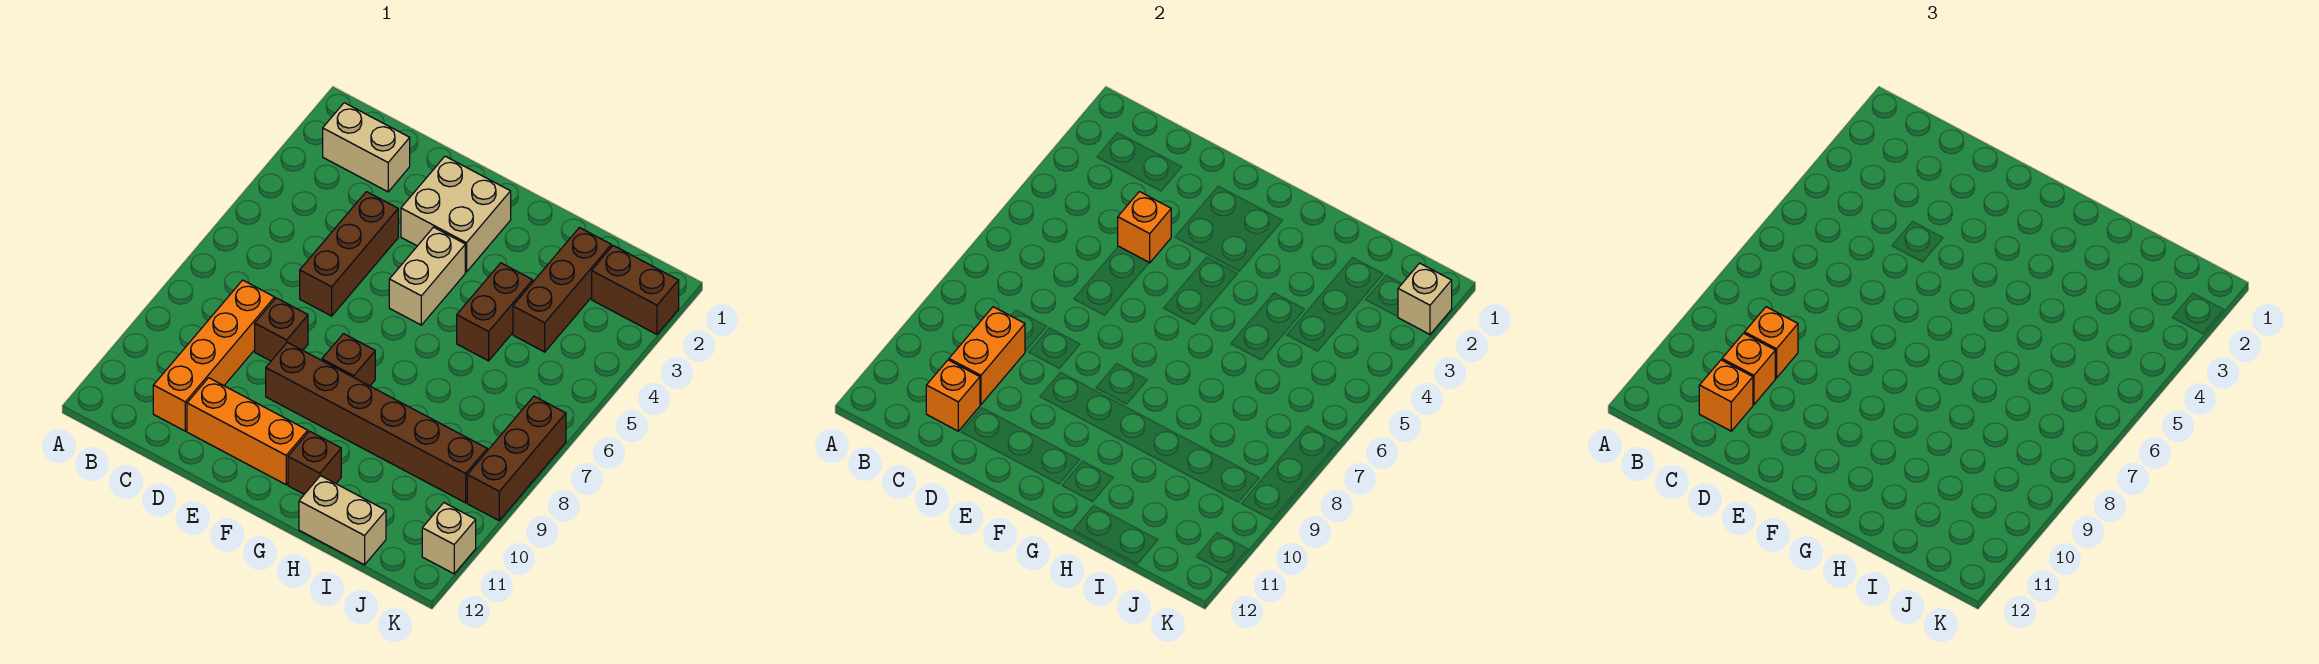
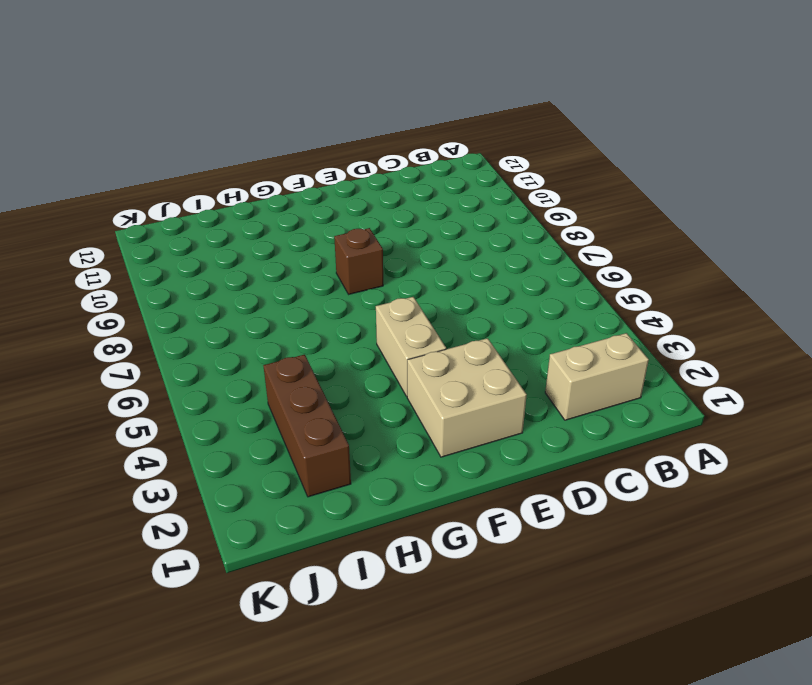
none -> orange 1x4 brick [153,280,275,431]
none -> brown 1x3 brick [300,192,398,316]
none -> brown 1x1 brick [255,298,308,361]

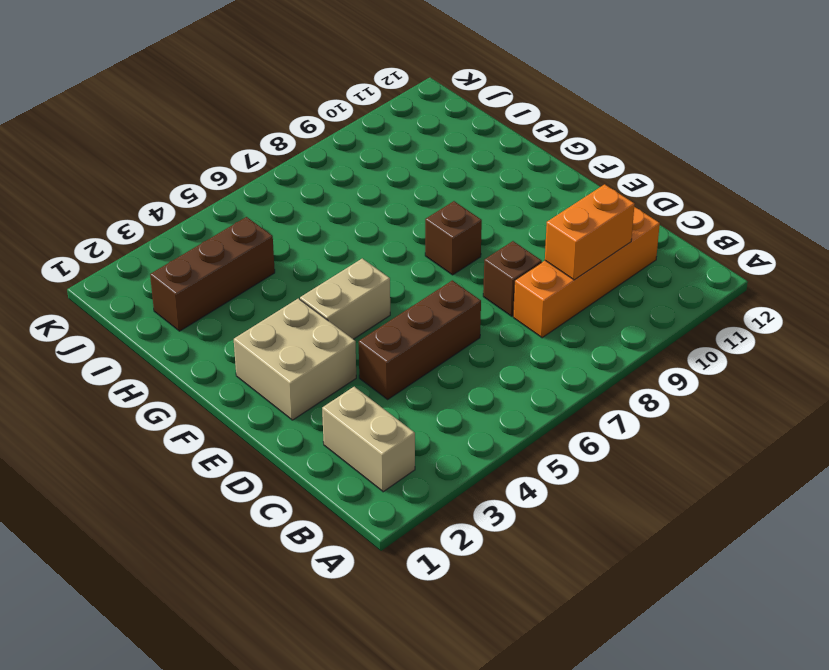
none -> orange 1x3 brick [187,378,308,485]
none -> brown 1x6 brick [266,342,487,503]
none -> brown 1x1 brick [288,431,341,494]

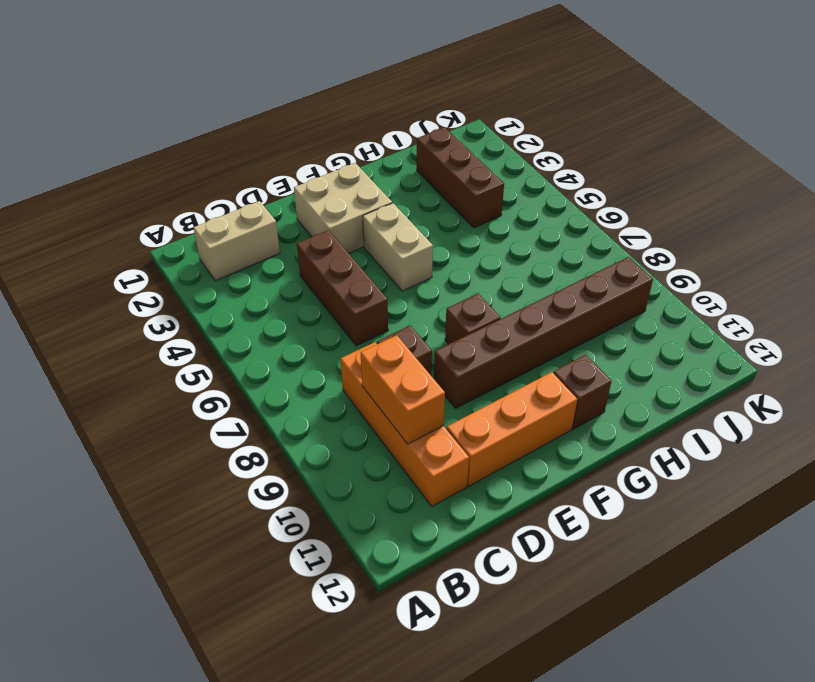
none -> brown 1x2 brick [457,263,533,361]
none -> tan 1x2 brick [299,476,386,565]
none -> brown 1x2 brick [592,246,679,334]

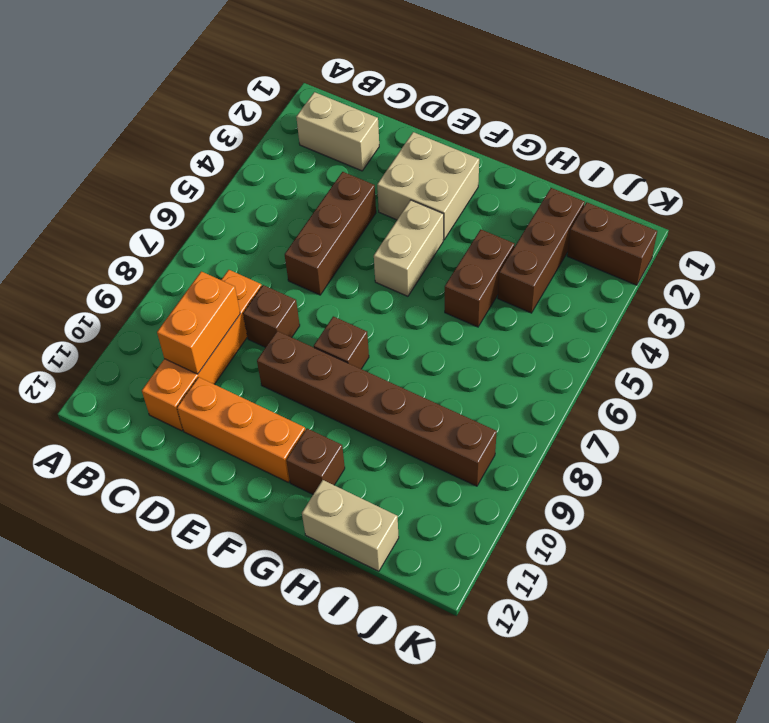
none -> brown 1x3 brick [467,396,566,520]
none -> tan 1x1 brick [422,503,476,574]
none -> orange 1x1 brick [926,360,980,431]

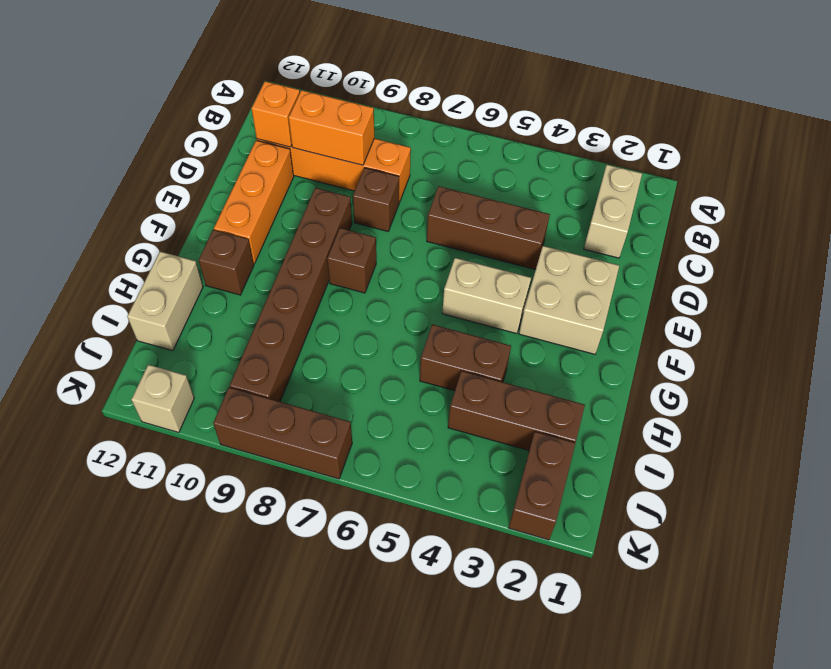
none -> orange 1x1 brick [1118,192,1171,263]
none -> tan 1x1 brick [1398,263,1452,334]
none -> orange 1x1 brick [1745,307,1798,378]

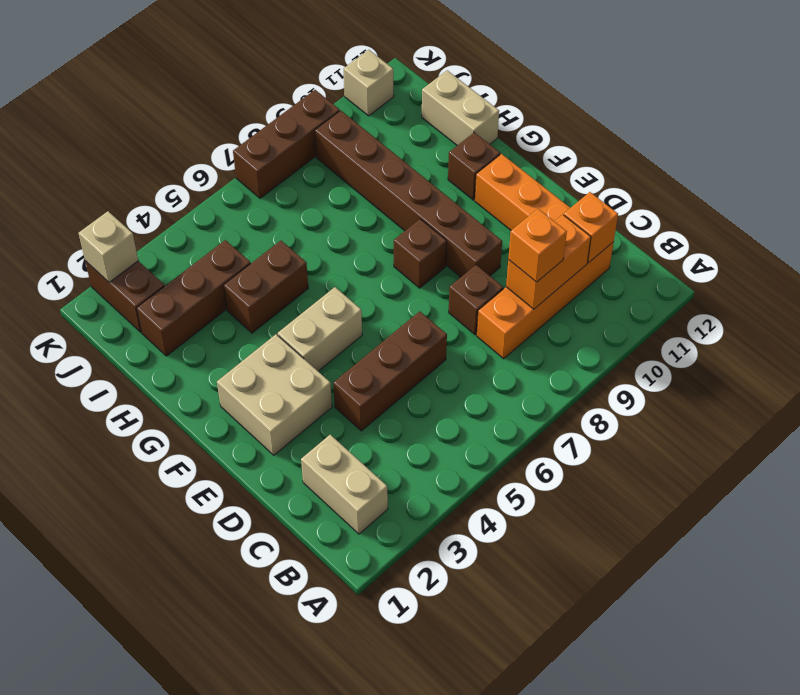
none -> orange 1x1 brick [1118,192,1171,263]
none -> orange 1x1 brick [1722,333,1775,405]
none -> orange 1x1 brick [1699,360,1753,431]

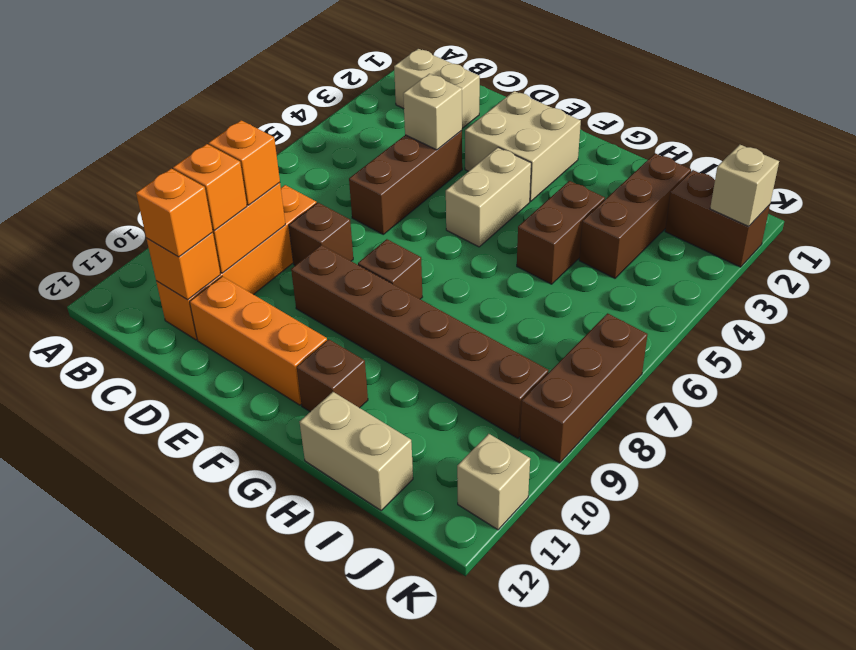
tan 1x1 brick [403,74,462,150] -> orange 1x1 brick [1118,192,1171,263]

